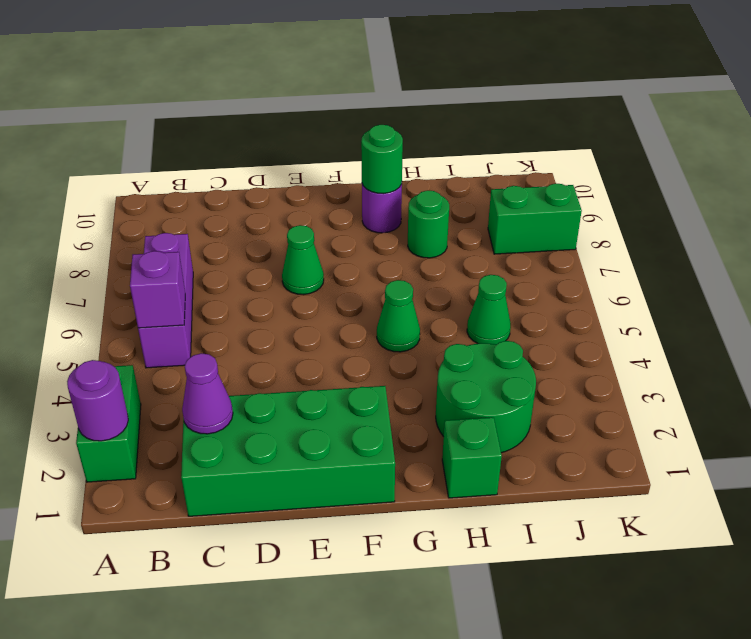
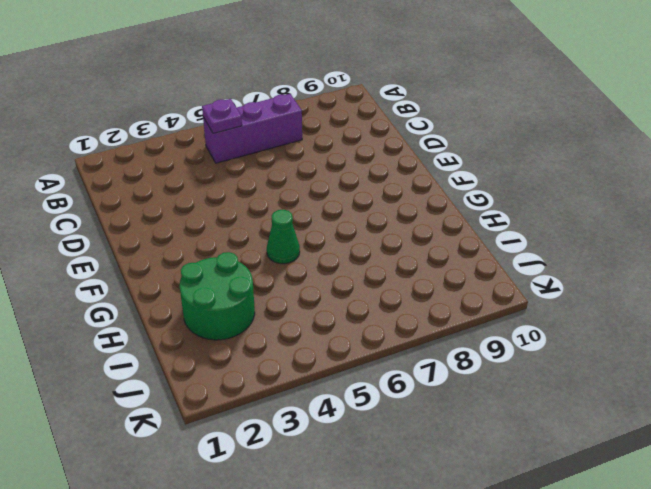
purple 1x1 plate [202,99,242,133] -> purple 1x1 brick [130,251,185,328]
none -> green 1x2 brick [76,365,141,482]
none -> green 2x4 brick [181,386,395,516]
none -> green 1x1 cone [282,225,324,295]

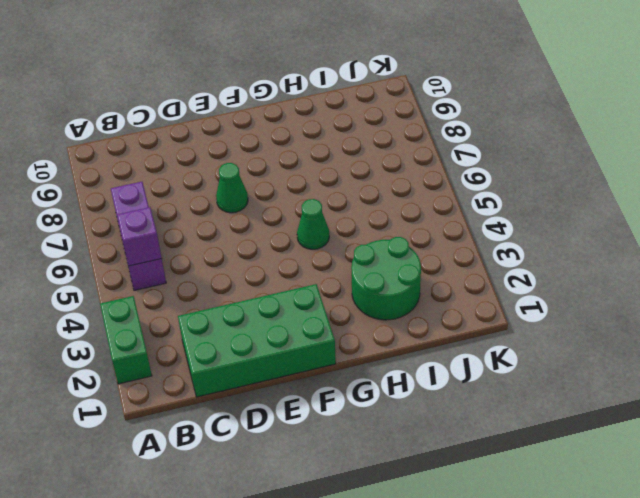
none -> purple 1x1 round brick [362,184,402,233]
none -> green 1x1 brick [442,417,502,498]
none -> green 1x1 round brick [408,190,449,258]

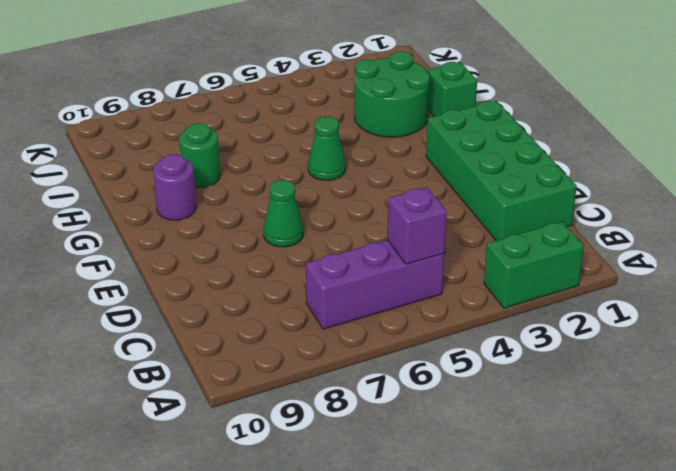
none -> green 1x1 cone [467,275,511,345]
none -> green 1x2 brick [488,183,582,254]
none -> purple 1x1 round brick [67,360,128,441]

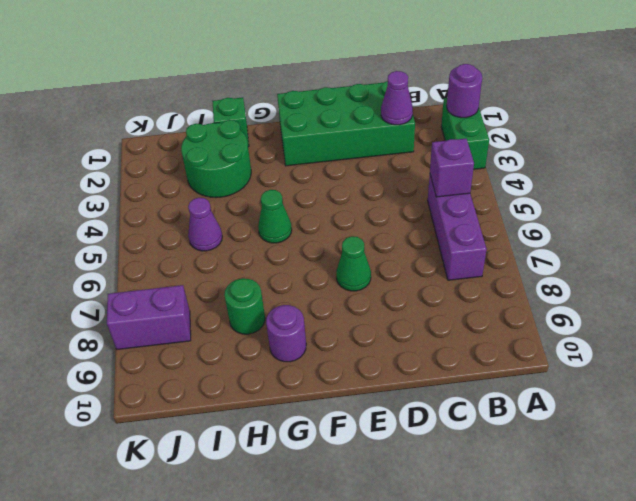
purple 1x1 cone [188,198,222,251] -> green 1x1 cone [467,275,511,345]
purple 1x2 brick [107,285,191,349] -> green 1x2 brick [488,183,582,254]
none -> green 1x1 round brick [361,125,403,194]

